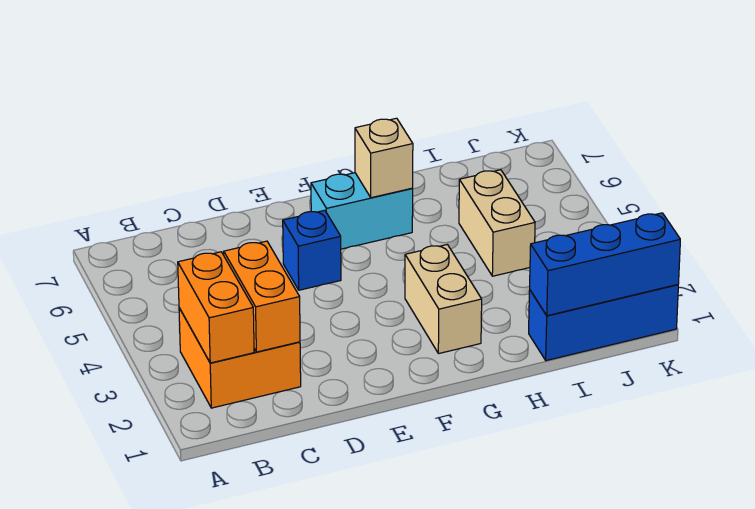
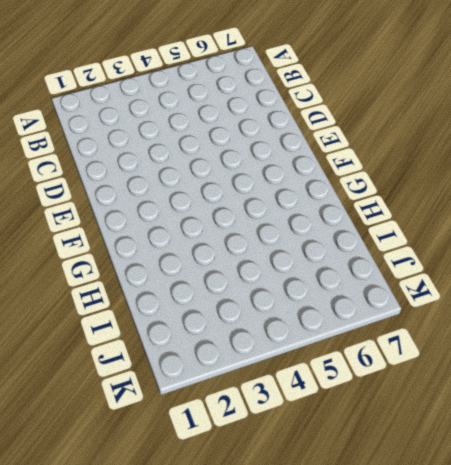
none -> orange 2x2 brick [179,308,301,408]
none -> blue 1x1 brick [283,210,341,290]

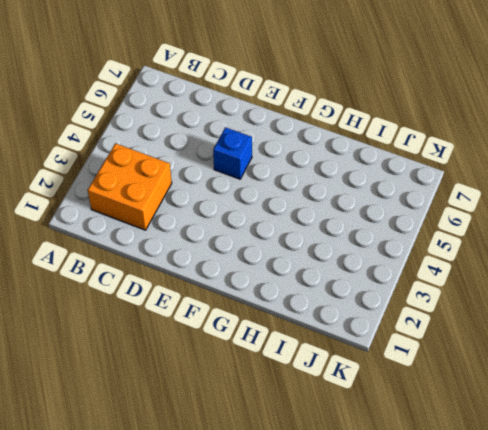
none -> cyan 1x2 brick [311,173,413,249]
none -> tan 1x2 brick [405,245,482,354]

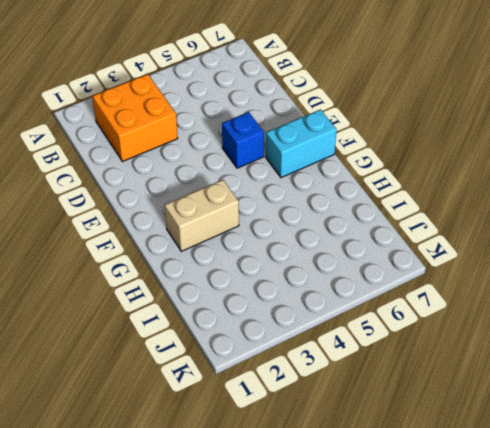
cyan 1x2 brick [266,110,337,178] -> cyan 1x2 brick turned to [311,173,413,249]
none -> blue 1x3 brick [529,285,678,361]
none -> tan 1x2 brick [459,170,535,276]

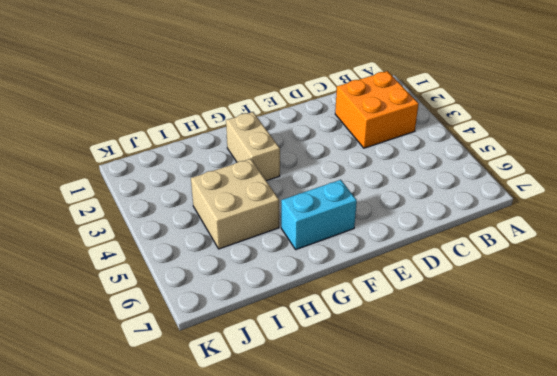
tan 2x2 brick [191,159,279,249] -> tan 1x2 brick [459,170,535,276]
none -> blue 1x1 brick [283,210,341,290]
none -> blue 1x3 brick [529,285,678,361]

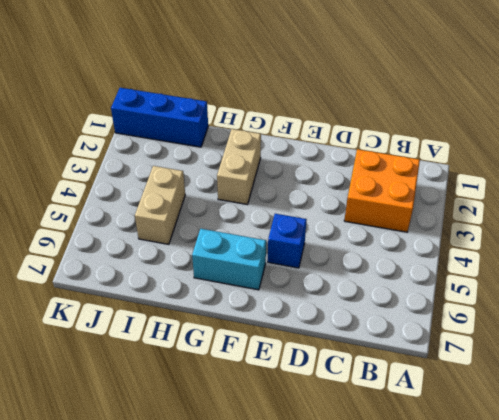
none -> orange 1x2 brick [178,252,254,363]
none -> orange 1x2 brick [224,241,300,352]

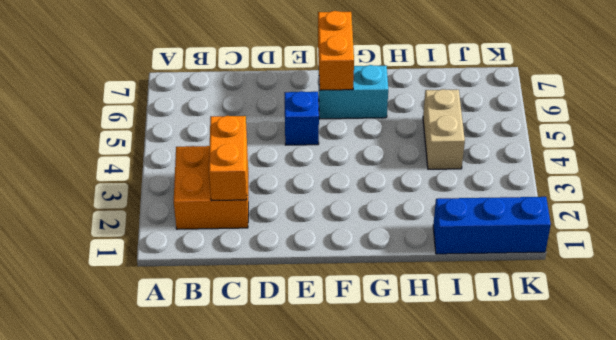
orange 1x2 brick [318,11,354,90] -> orange 1x2 brick moved to [178,252,254,363]
none -> tan 1x2 brick [405,245,482,354]
none -> tan 1x1 brick [355,118,413,198]

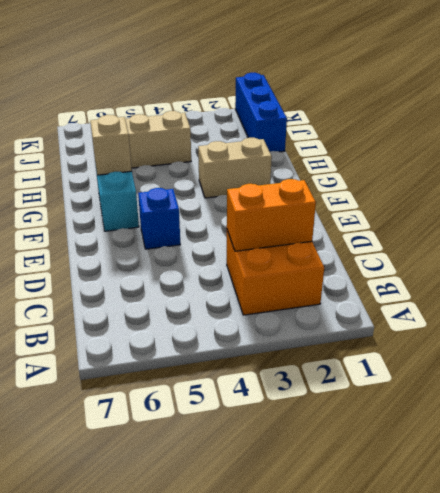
none -> orange 1x2 brick [178,252,254,363]
none -> blue 1x3 brick [530,213,680,316]

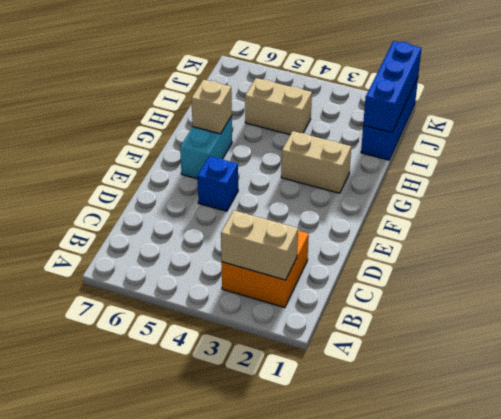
tan 1x2 brick [221,210,298,280] -> orange 1x2 brick [178,252,254,363]
none -> orange 1x2 brick [224,241,300,352]

